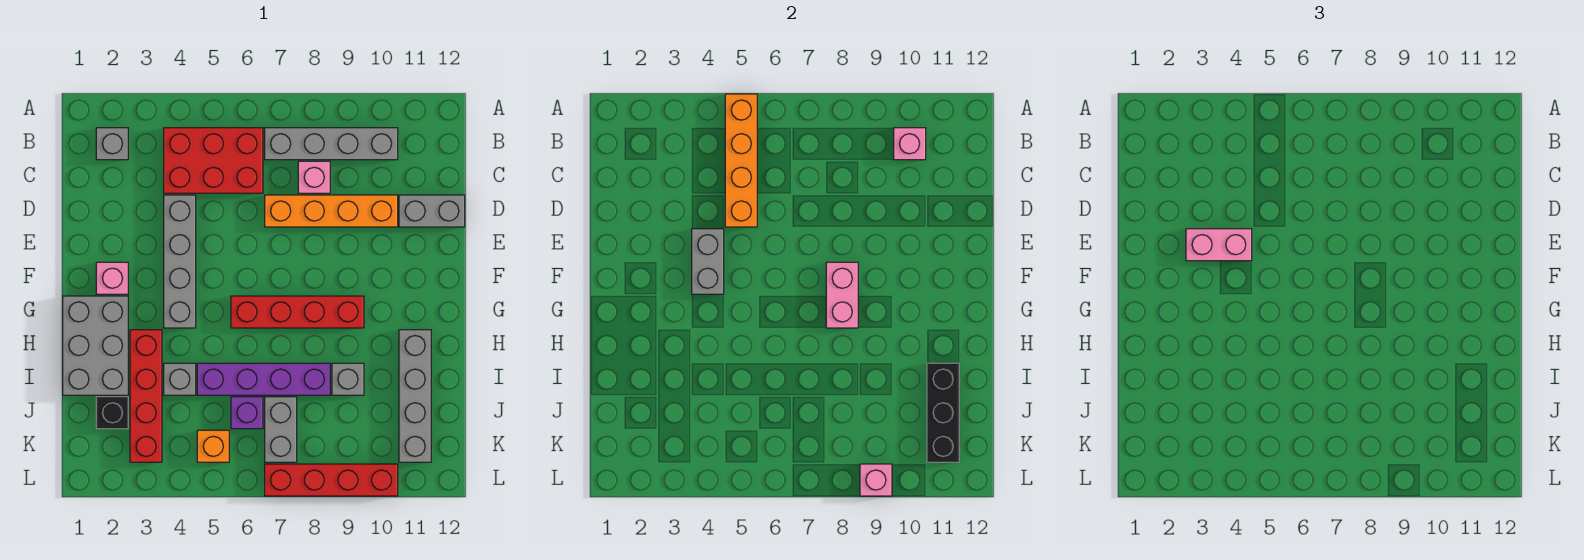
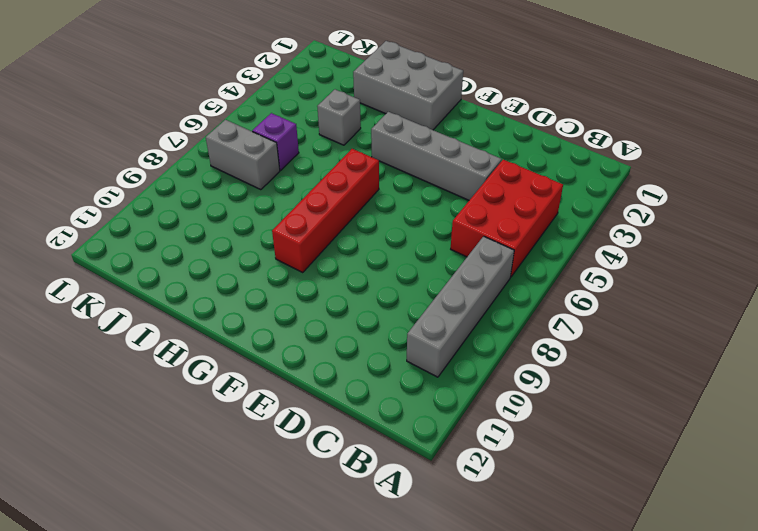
none -> grey 1x1 brick [96,128,128,160]
none -> pink 1x1 brick [298,161,330,193]
none -> orange 1x4 brick [265,195,398,227]

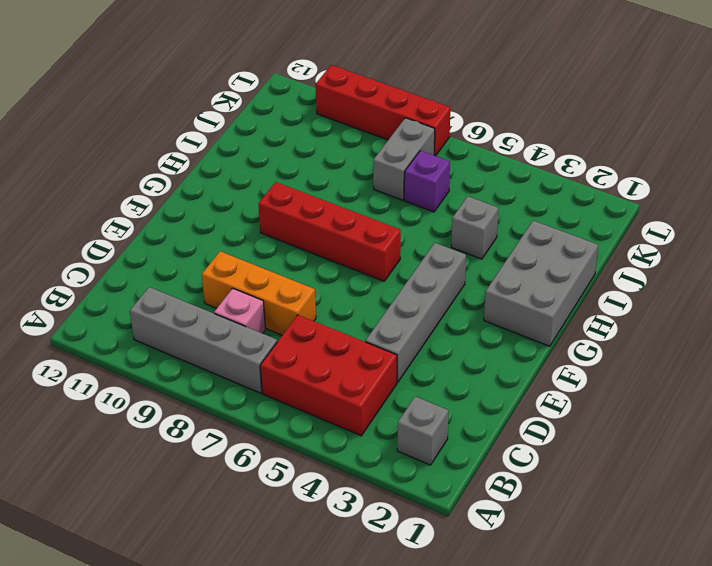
orange 1x3 brick [202,251,316,335] -> orange 1x4 brick [265,195,398,227]
none -> grey 1x2 brick [399,195,465,227]
none -> pink 1x1 brick [96,262,128,294]
none -> red 1x4 brick [130,330,162,462]

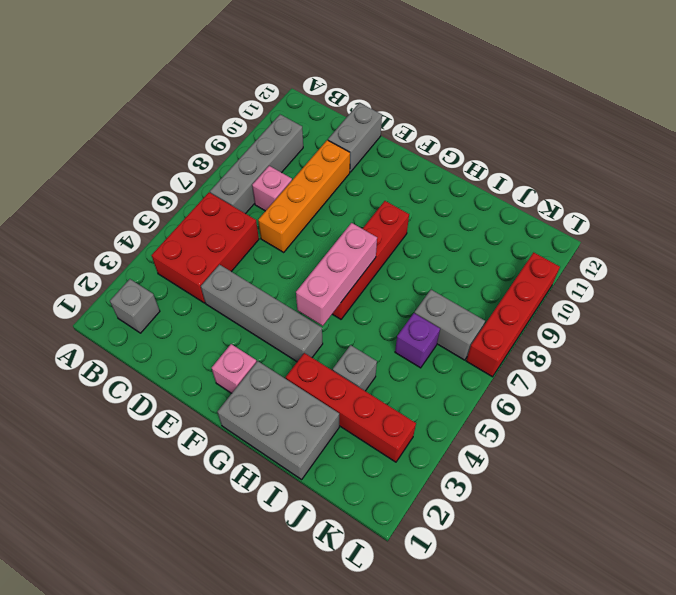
pink 1x3 brick [296,223,377,326] -> none
none -> grey 1x4 brick [399,330,431,462]
none -> purple 1x4 brick [197,363,330,395]
none -> grey 1x1 brick [332,363,364,395]

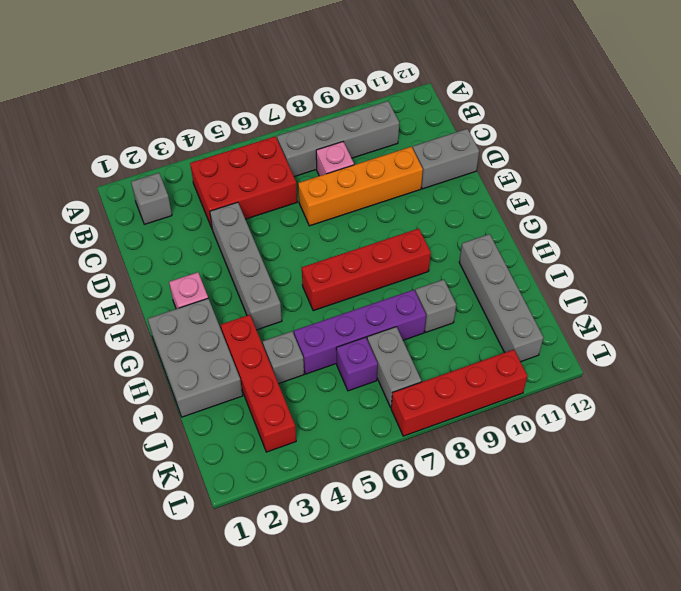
none -> black 1x1 brick [96,397,128,429]
none -> orange 1x1 brick [197,430,229,462]
none -> orange 1x4 brick [725,94,757,227]

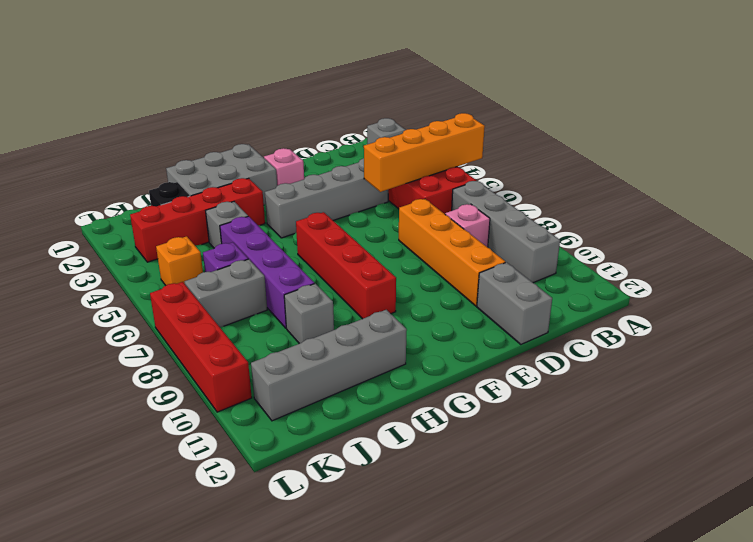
none -> pink 1x1 brick [894,128,926,160]
none -> grey 1x2 brick [692,229,724,294]
none -> pink 1x2 brick [826,262,858,328]

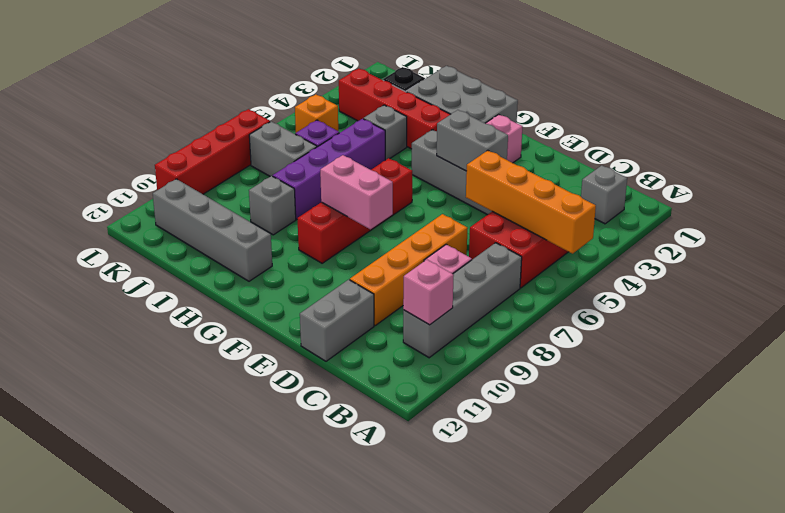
none -> black 1x3 brick [927,363,959,462]
none -> pink 1x1 brick [860,464,892,496]
none -> pink 1x2 brick [1186,229,1252,261]

